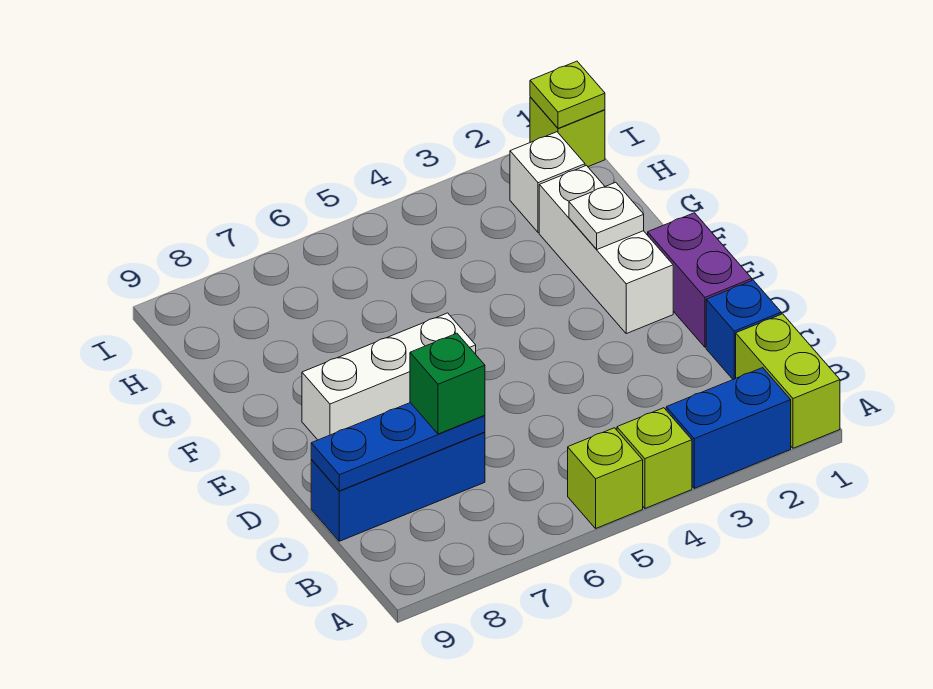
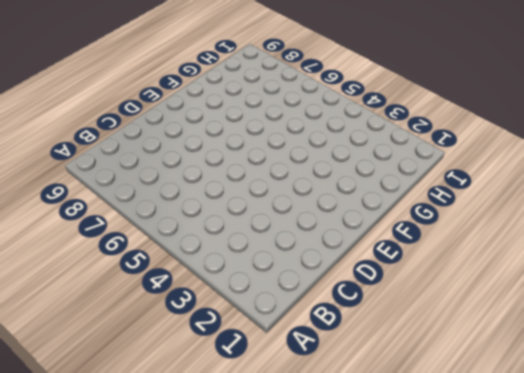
none -> lime 1x2 brick [736,314,840,448]
none -> blue 1x2 brick [666,368,791,488]
none -> lime 1x1 brick [617,408,692,508]

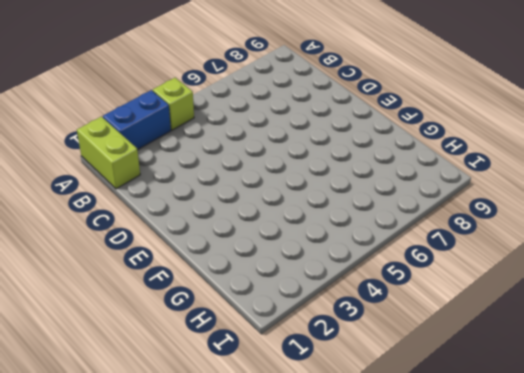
none -> lime 1x1 brick [568,428,643,528]
none -> blue 1x1 brick [706,280,781,379]
none -> blue 1x3 brick [311,432,485,541]

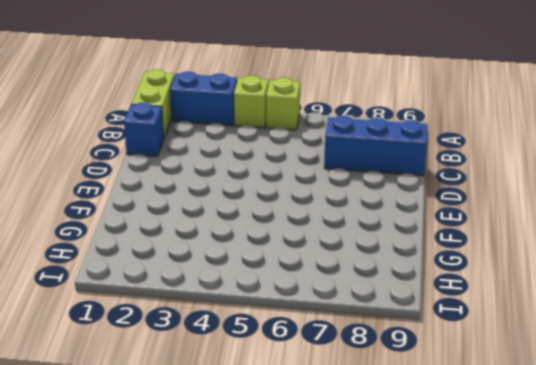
none -> purple 1x2 brick [648,213,752,347]
none -> white 1x3 brick [539,165,673,334]
none -> white 1x3 brick [302,313,476,440]

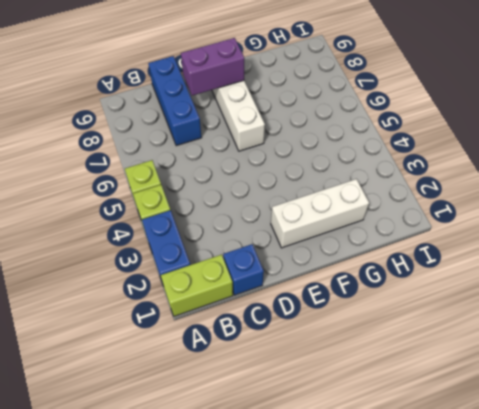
purple 1x2 brick [181,38,244,96] -> purple 1x2 brick moved to [648,213,752,347]
none -> white 1x1 brick [510,132,585,233]
none -> lime 1x1 brick [530,97,605,167]
none -> blue 1x3 plate [311,403,485,491]

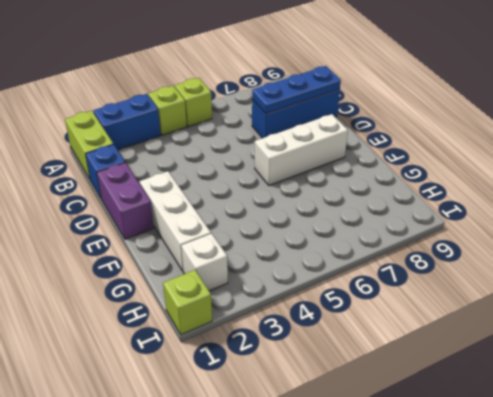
none -> white 1x1 plate [569,182,644,249]
none -> lime 1x1 plate [530,61,605,128]
none -> green 1x1 brick [410,333,485,434]

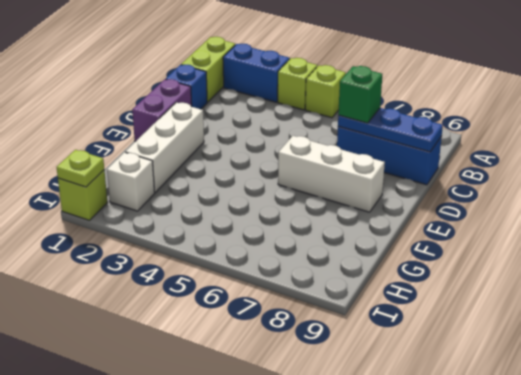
none -> white 1x1 plate [569,182,644,249]

